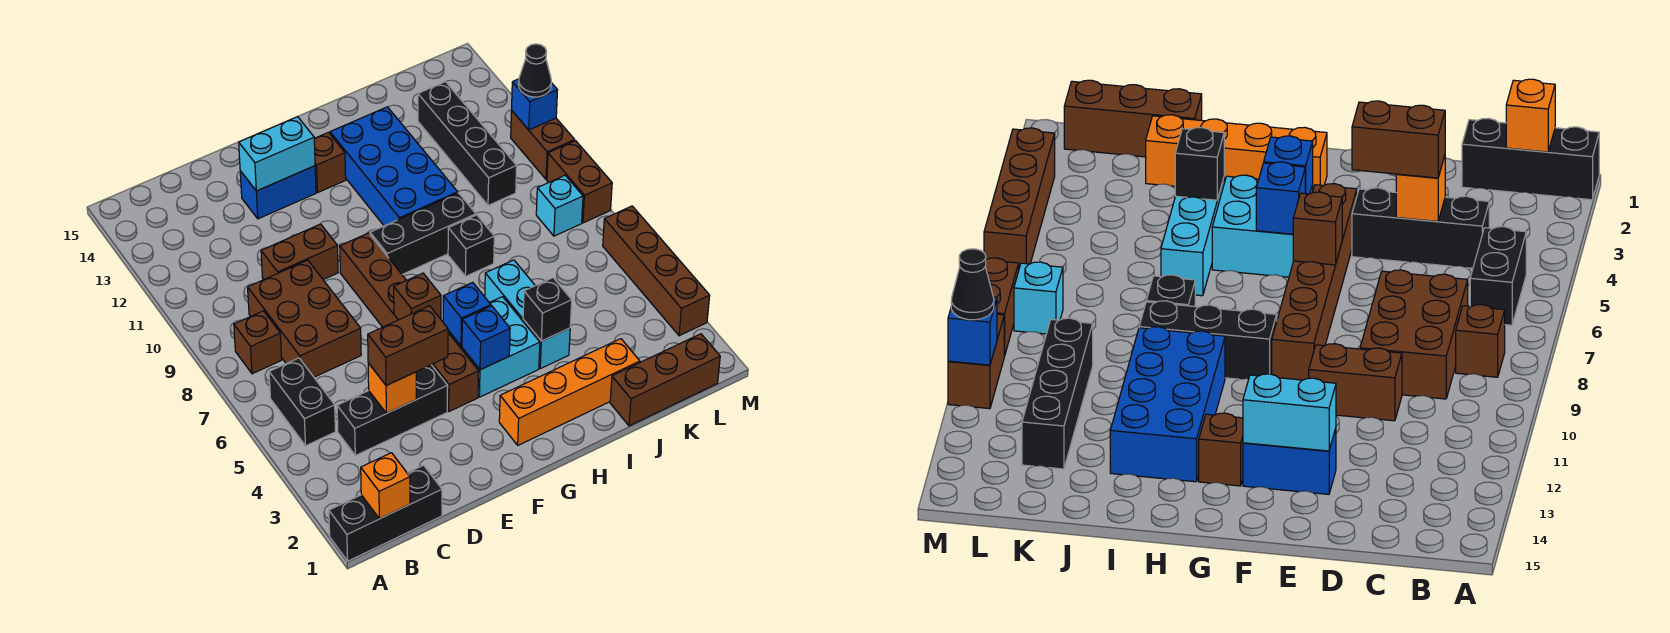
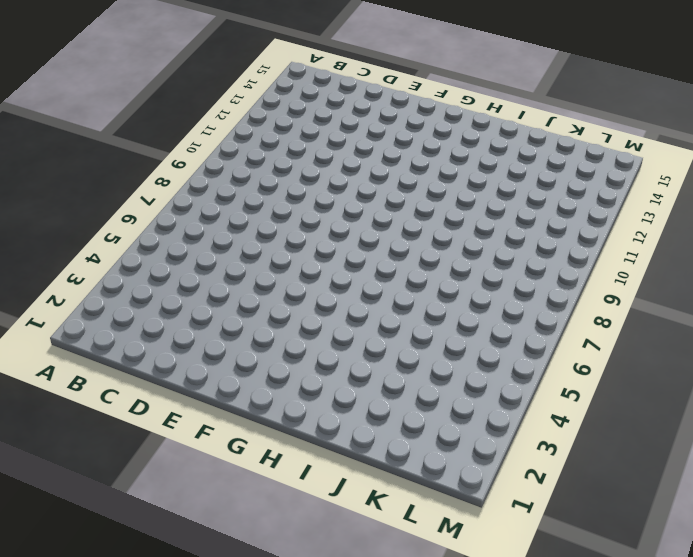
none -> black 1x3 brick [329,465,442,561]
none -> black 1x2 brick [269,358,335,446]
none -> brown 1x1 brick [234,311,282,374]
none -> black 1x3 brick [337,365,448,455]

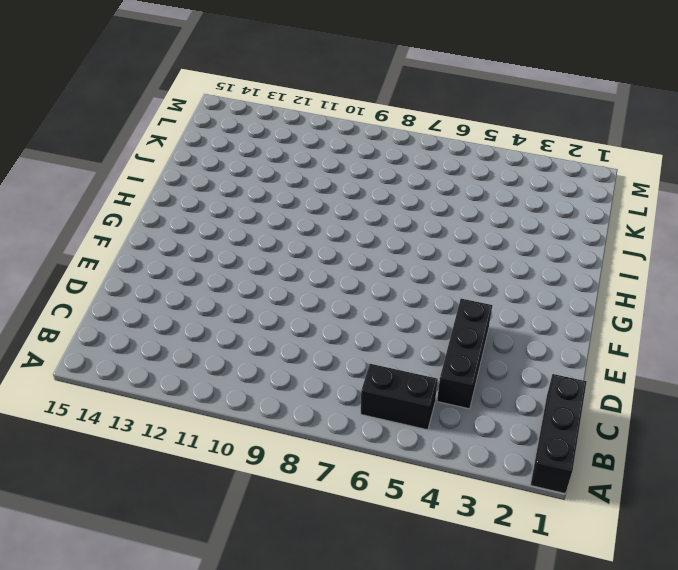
none -> brown 1x1 brick [234,311,282,374]
none -> brown 2x3 brick [248,260,361,377]
none -> brown 1x2 brick [261,224,338,280]
none -> blue 1x2 brick [240,166,316,219]

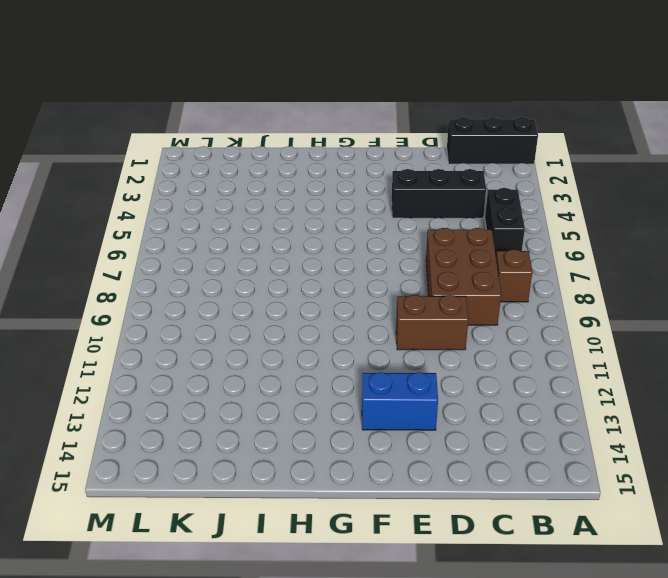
none -> brown 1x6 brick [340,233,479,411]
none -> orange 1x4 brick [499,339,640,445]
none -> cyan 2x2 brick [448,297,540,397]
none -> black 1x3 brick [370,193,476,274]

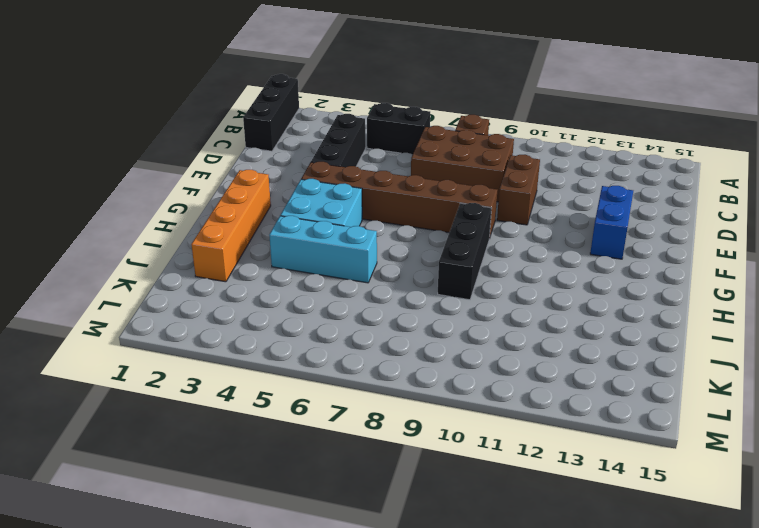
none -> brown 1x1 brick [314,132,346,193]
none -> blue 2x4 brick [330,107,458,226]
none -> black 1x1 brick [448,215,494,276]
none -> brown 1x3 brick [610,334,720,426]

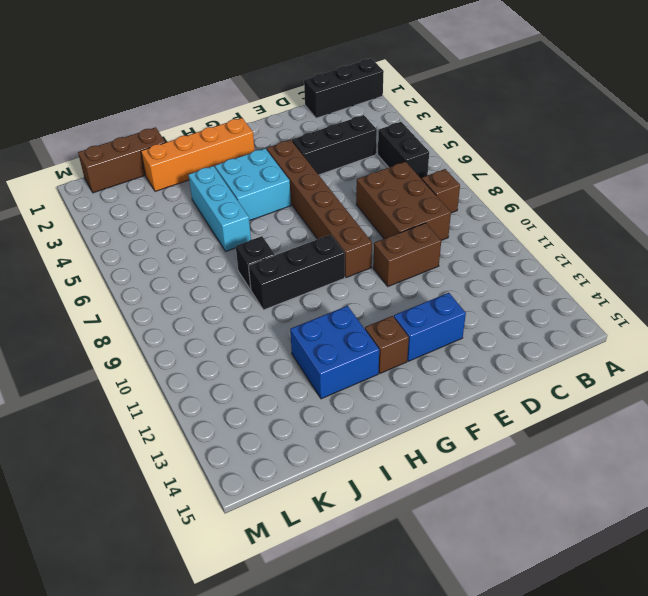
blue 2x2 brick [290,306,379,399] -> blue 2x4 brick [330,107,458,226]
none -> black 1x4 brick [418,82,517,205]
none -> cyan 1x1 brick [536,175,583,236]
none -> brown 1x4 brick [603,206,710,336]
none -> brown 1x2 brick [547,141,612,223]

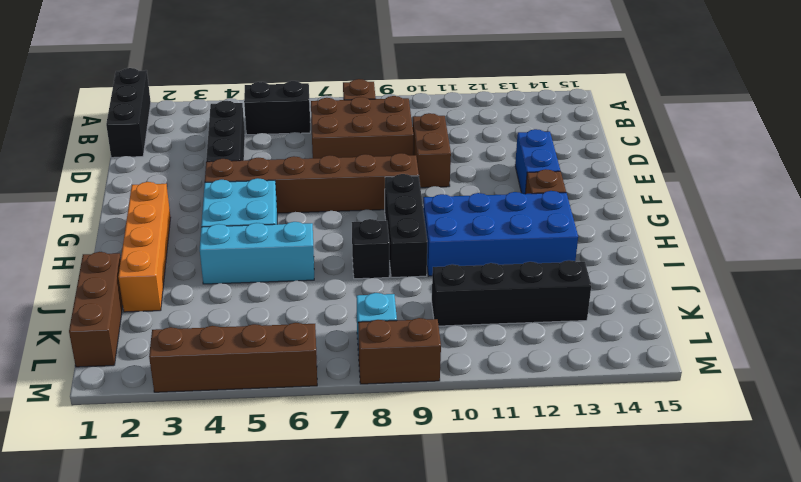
none -> brown 1x2 brick [511,111,575,179]
none -> orange 1x1 brick [361,453,410,519]
none -> orange 1x1 brick [368,363,416,413]
none -> cyan 1x2 brick [239,117,315,191]

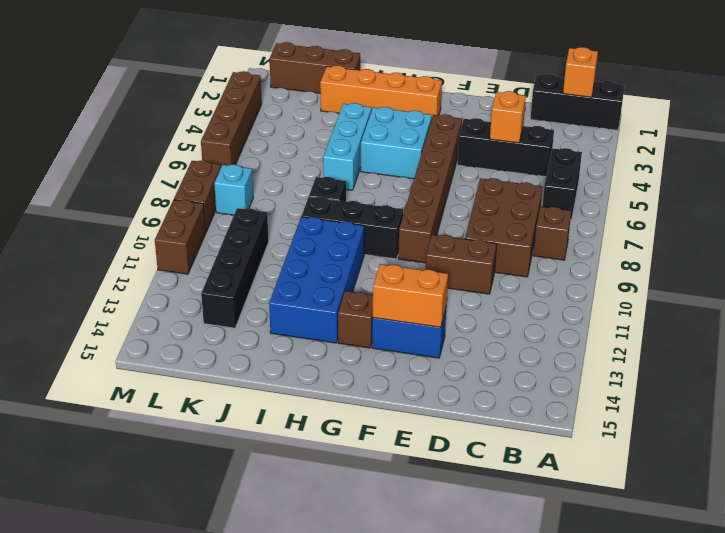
orange 1x2 brick [373,264,448,327] -> cyan 1x2 brick [239,117,315,191]
none -> brown 1x1 brick [394,273,441,320]
none -> blue 1x1 brick [462,306,510,370]
none -> blue 1x1 brick [443,282,491,346]
none -> black 1x1 brick [523,278,572,341]

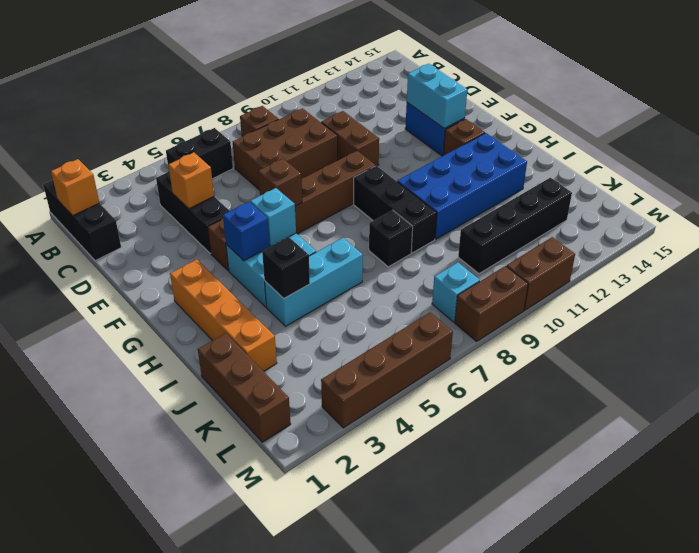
cyan 1x1 brick [250,188,296,246] -> blue 1x1 brick [443,282,491,346]
none -> blue 1x1 brick [512,79,557,130]
none -> brown 1x2 brick [368,306,448,386]
none -> black 1x1 cone [519,44,551,97]

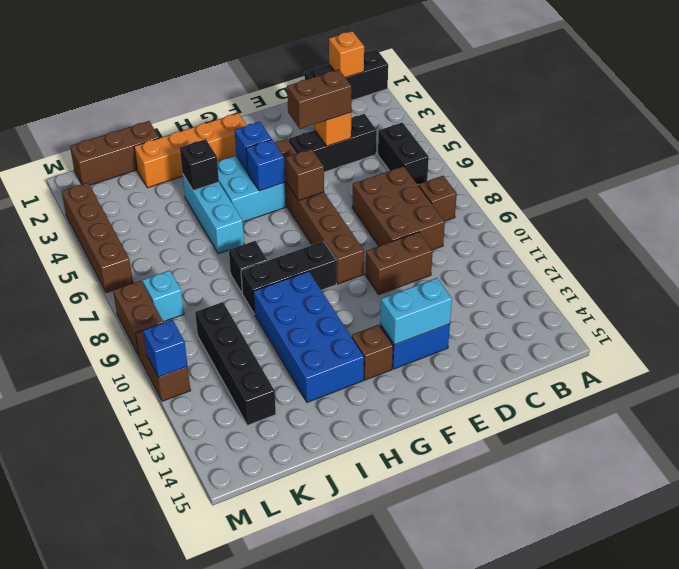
none -> black 1x1 cone [519,44,551,97]

